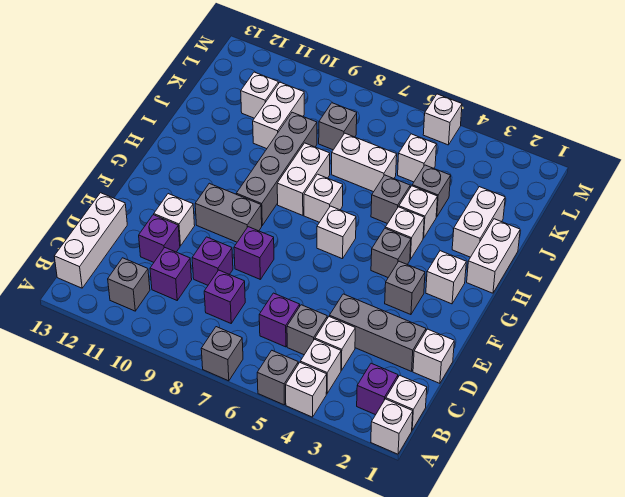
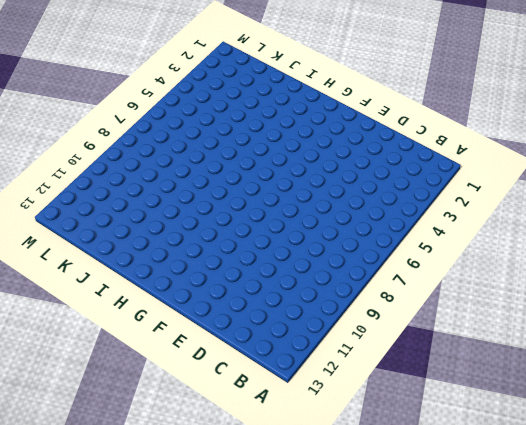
none -> white 1x1 brick [371,399,413,454]
none -> white 1x1 brick [286,363,327,417]
none -> grey 1x1 brick [257,351,298,405]
none -> grey 1x1 brick [201,327,243,381]

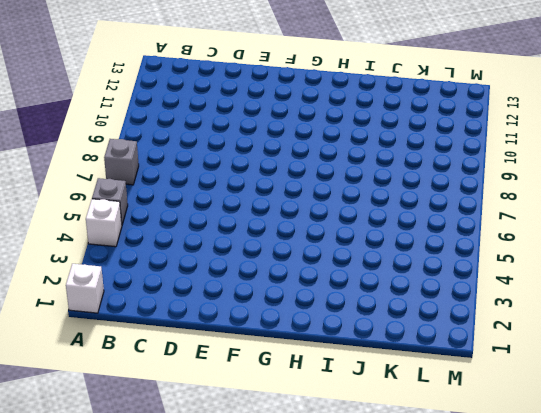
none -> white 1x1 brick [386,375,427,430]
none -> purple 1x1 brick [357,363,398,415]
none -> white 1x1 brick [300,339,341,394]
none -> grey 1x1 brick [108,258,150,311]

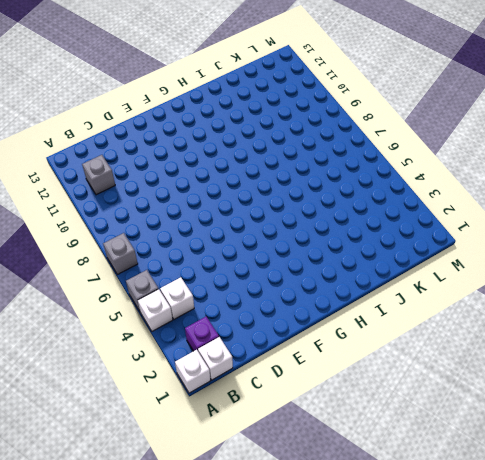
none -> white 1x3 brick [54,193,127,288]
none -> white 1x1 brick [315,317,355,371]
none -> grey 1x1 brick [287,305,327,355]
none -> purple 1x1 brick [259,293,300,347]

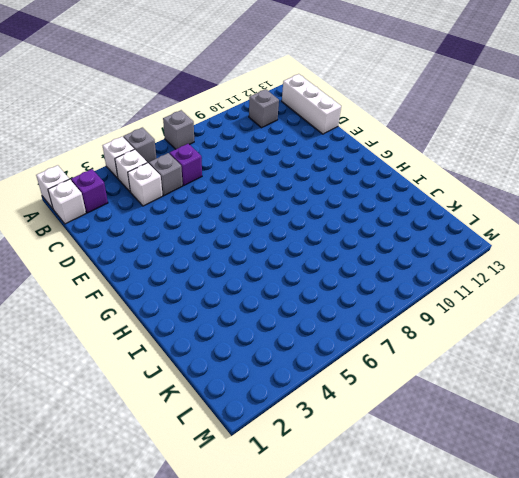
none -> purple 1x1 brick [204,270,245,323]
none -> purple 1x1 brick [150,247,192,300]
none -> white 1x1 brick [413,329,454,383]
none -> grey 1x3 brick [329,294,426,371]

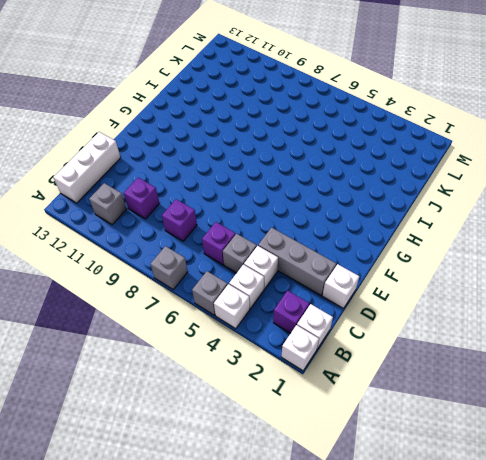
none -> purple 1x1 brick [192,237,233,285]
none -> purple 1x1 brick [139,215,180,262]
none -> purple 1x1 brick [234,227,274,279]
none -> white 1x1 brick [154,194,195,246]

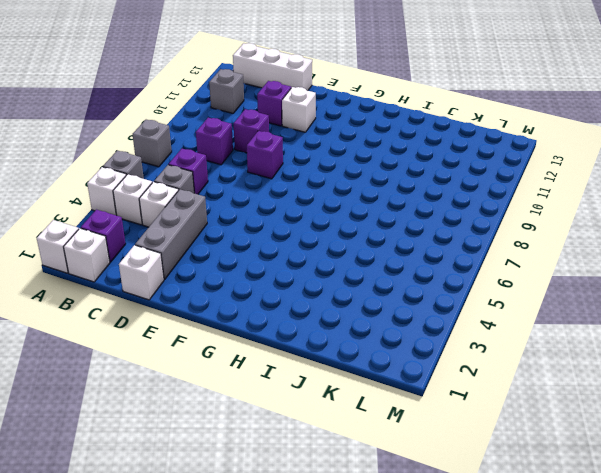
none -> purple 1x1 brick [150,247,192,300]
none -> grey 1x1 brick [385,261,425,315]
none -> grey 1x2 brick [195,183,262,242]
none -> white 1x1 brick [426,251,466,304]

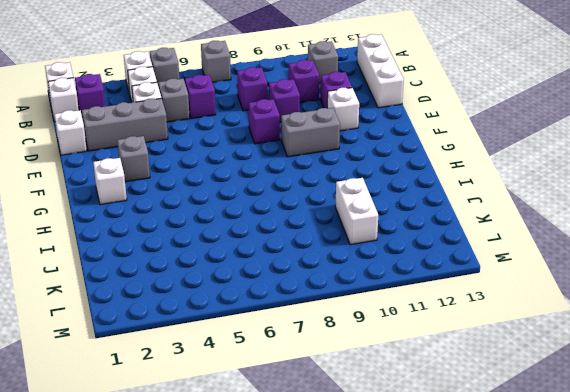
none -> grey 1x1 brick [371,228,411,277]
none -> white 1x1 brick [317,206,356,259]
none -> grey 1x4 brick [236,112,317,225]
none -> white 1x2 brick [467,219,520,293]

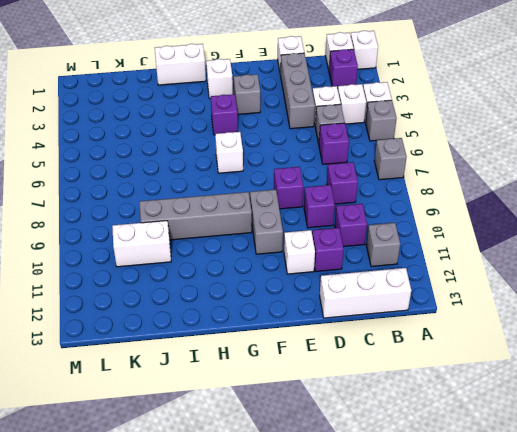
purple 1x1 brick [211,94,238,135] -> grey 1x1 brick [371,228,411,277]
none -> white 1x1 brick [385,207,424,259]
none -> white 1x1 brick [304,174,343,222]
none -> white 1x2 brick [277,143,330,215]
none -> white 1x2 brick [452,187,505,257]

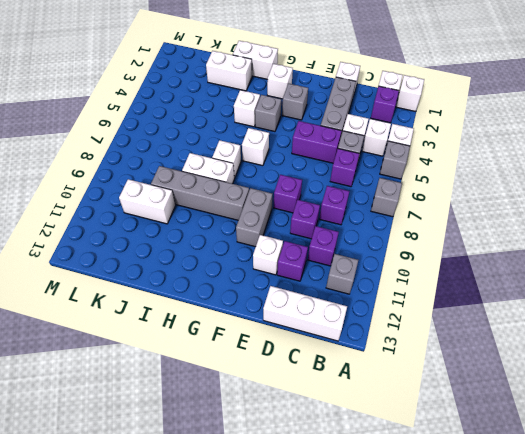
purple 1x2 brick [292,121,342,163] -> none
none -> white 1x1 brick [399,186,438,238]
none -> grey 1x1 brick [371,175,410,224]
none -> grey 1x1 brick [412,165,451,217]
none -> white 1x2 brick [331,133,397,192]

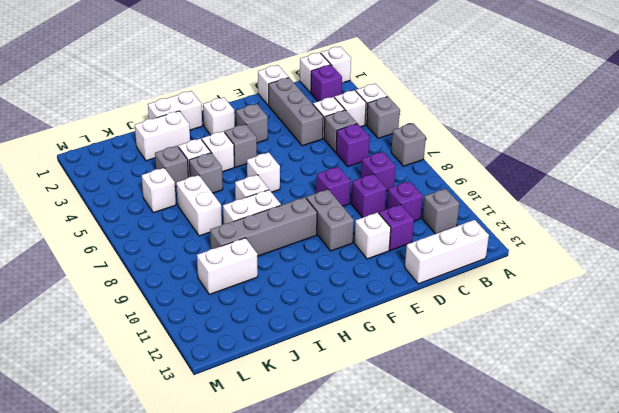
none -> grey 1x1 brick [319,103,357,150]
none -> white 1x1 brick [241,72,279,118]
none -> white 1x1 brick [423,94,462,145]

